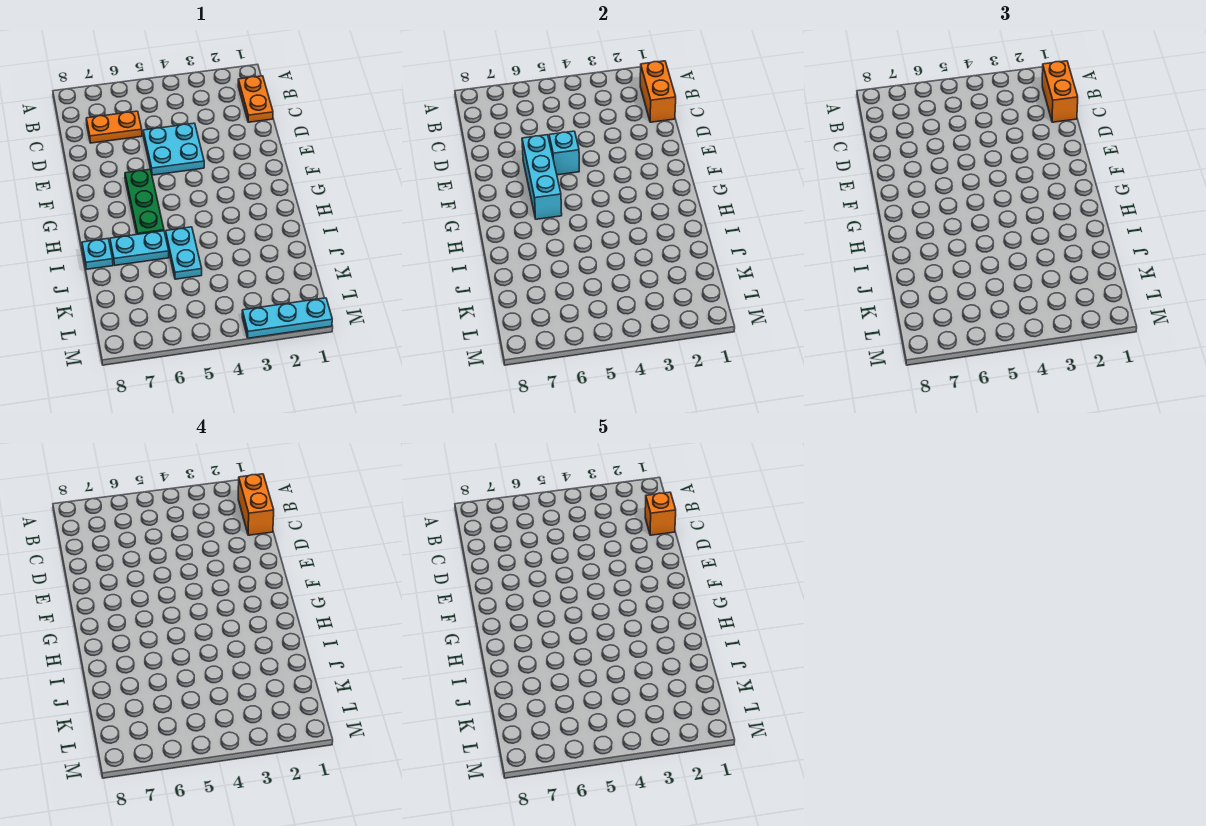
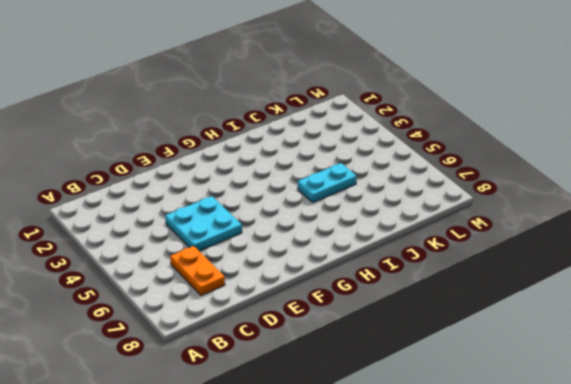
none -> orange 1x2 plate [238,76,273,122]
none -> green 1x3 plate [125,169,164,234]
none -> cyan 1x2 plate [110,231,169,265]

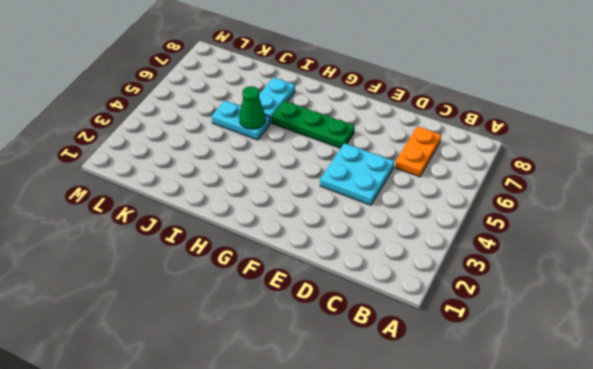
green 1x1 cone [239,86,265,129] -> none
none -> orange 1x2 plate [238,76,273,122]
none -> cyan 1x1 plate [82,239,113,269]
none -> cyan 1x3 plate [242,298,332,338]

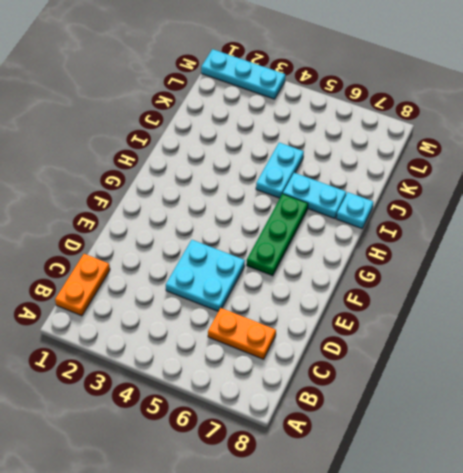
none -> orange 1x2 brick [640,61,676,122]
none -> cyan 1x1 brick [549,131,579,175]
none -> cyan 1x3 brick [522,135,562,219]

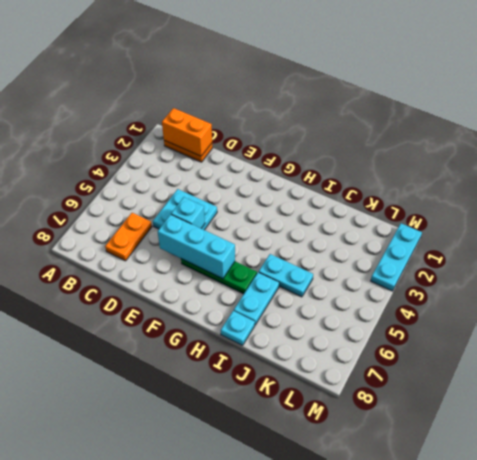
none -> orange 1x2 brick [1042,61,1078,122]
none -> orange 1x2 brick [238,474,274,535]
none -> orange 1x1 brick [645,492,676,535]

